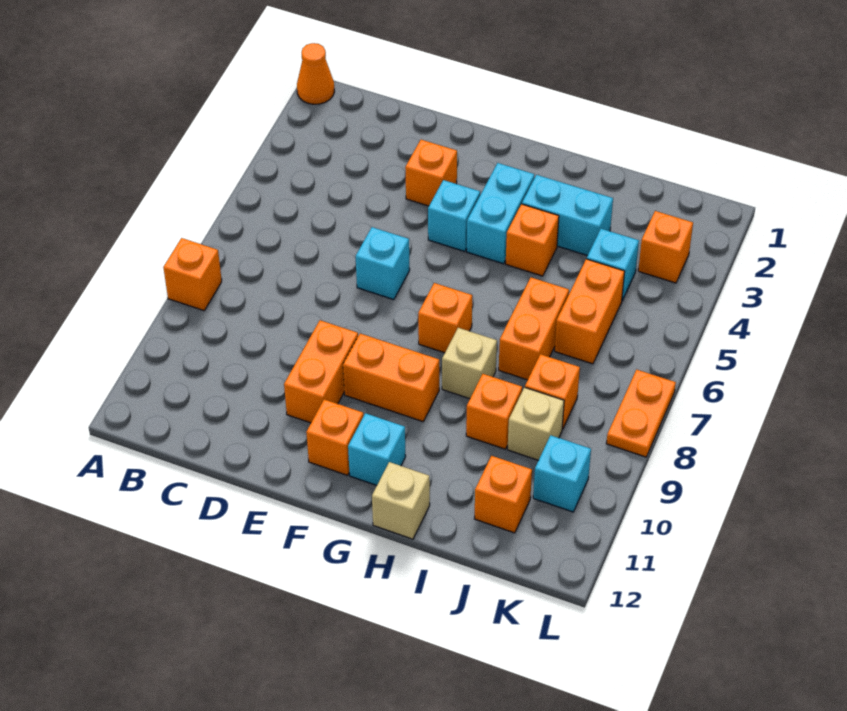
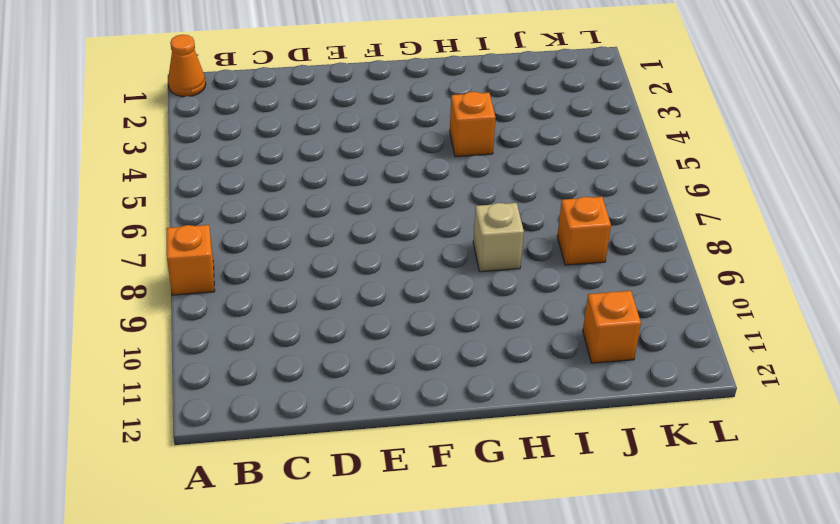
none -> orange 1x1 brick [405,140,457,206]
none -> cyan 1x1 brick [356,227,410,300]
none -> orange 1x2 brick [284,320,358,423]

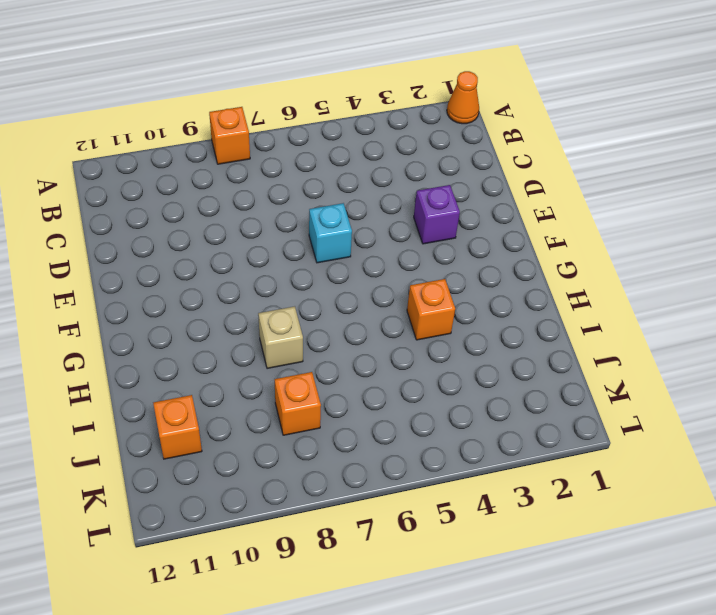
purple 1x1 brick [414,185,460,244] -> orange 1x1 brick [405,140,457,206]
none -> orange 1x2 brick [284,320,358,423]
none -> cyan 1x1 brick [428,180,480,252]
none -> orange 1x2 brick [343,334,439,422]

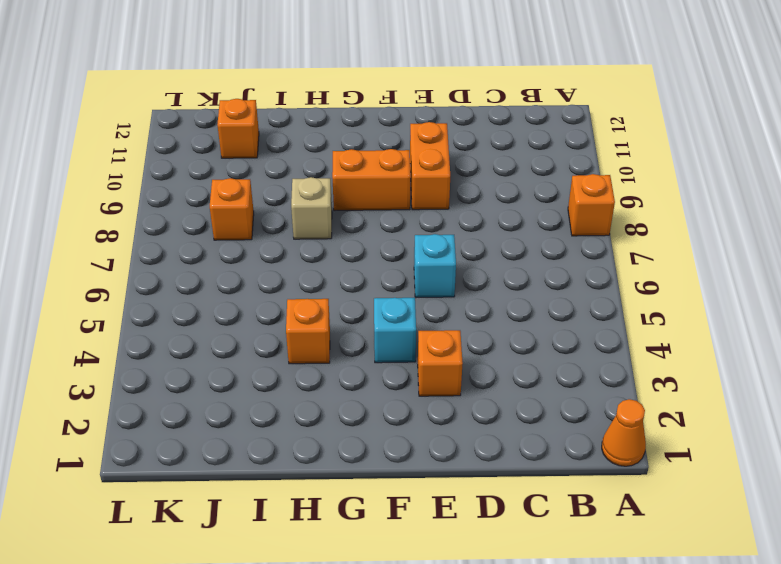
none -> orange 1x1 brick [306,399,363,475]
none -> cyan 1x2 brick [467,163,534,264]
none -> orange 1x1 brick [418,283,472,353]

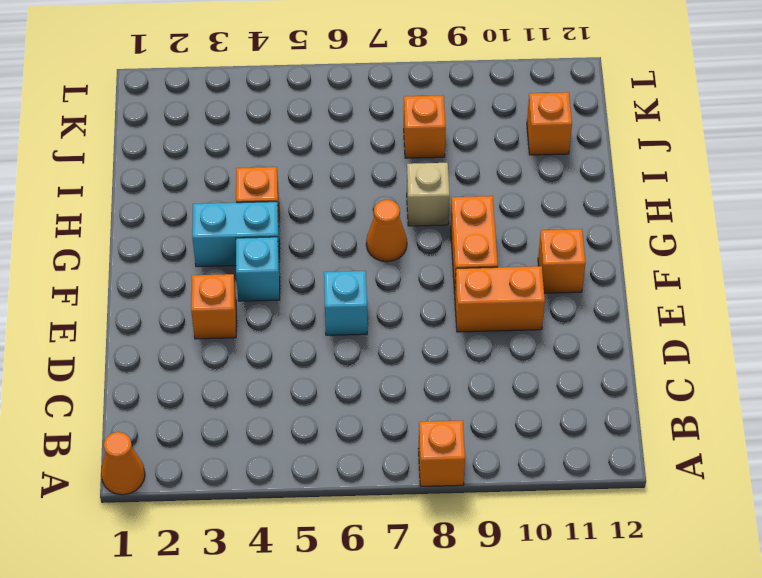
orange 1x1 cone [366,200,407,262] -> orange 1x1 brick [418,283,472,353]
none -> cyan 1x1 brick [348,413,406,485]
none -> cyan 1x2 brick [522,175,613,256]
none -> tan 1x1 brick [372,462,430,539]

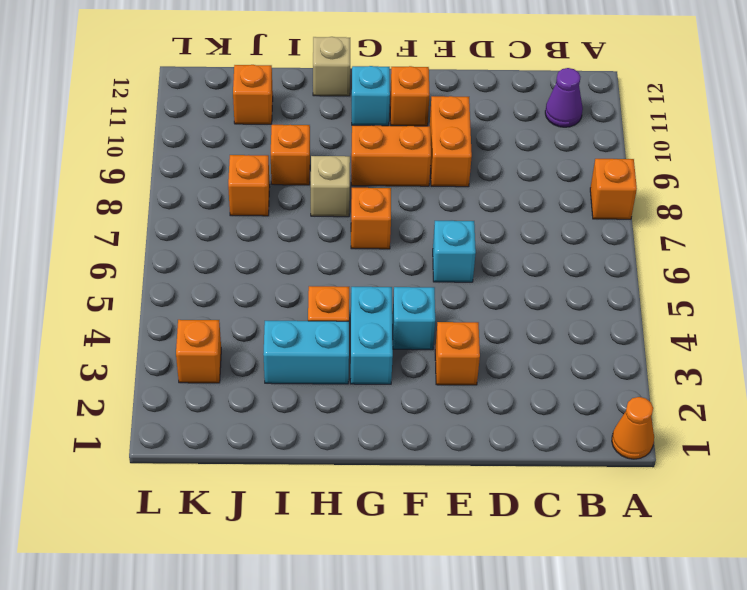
purple 1x1 cone [545,68,583,127] -> none
none -> orange 1x2 brick [499,277,569,380]
none -> cyan 1x1 brick [587,229,639,300]
none -> orange 1x2 brick [555,259,625,364]

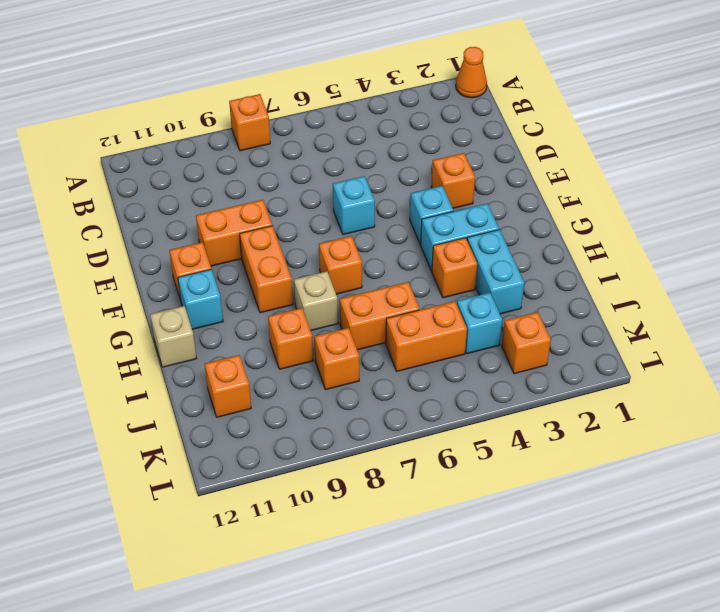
none -> tan 1x1 brick [508,387,564,460]
none -> cyan 1x1 brick [533,435,591,512]
none -> orange 1x2 plate [606,370,676,457]

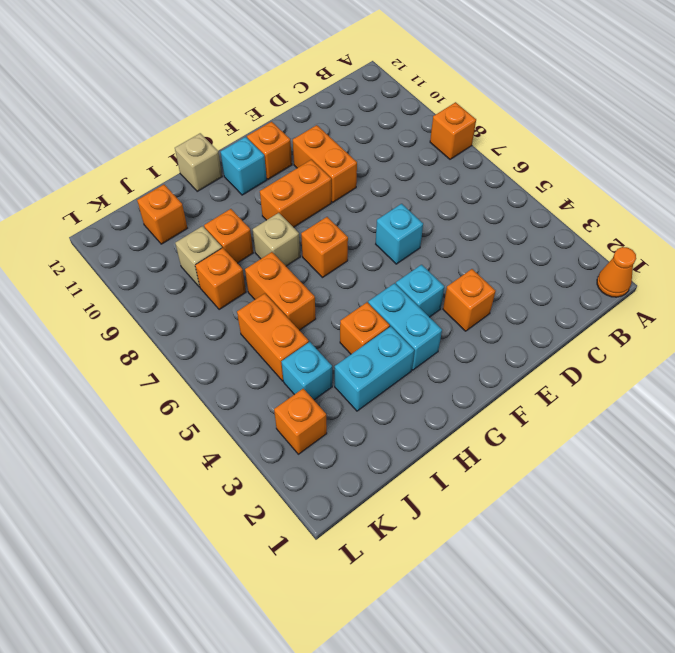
none -> cyan 1x1 brick [533,435,591,512]
none -> orange 1x2 plate [606,370,676,457]

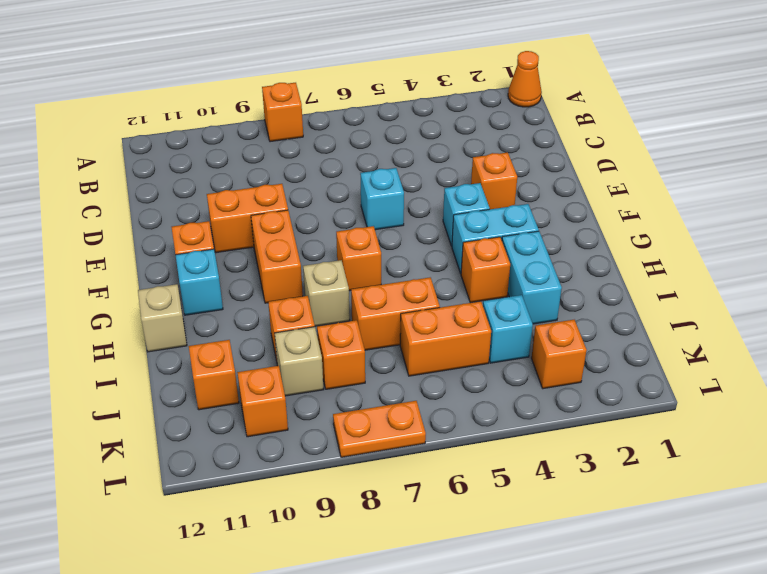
orange 1x1 brick [237,366,288,437] -> cyan 1x1 brick [533,435,591,512]

